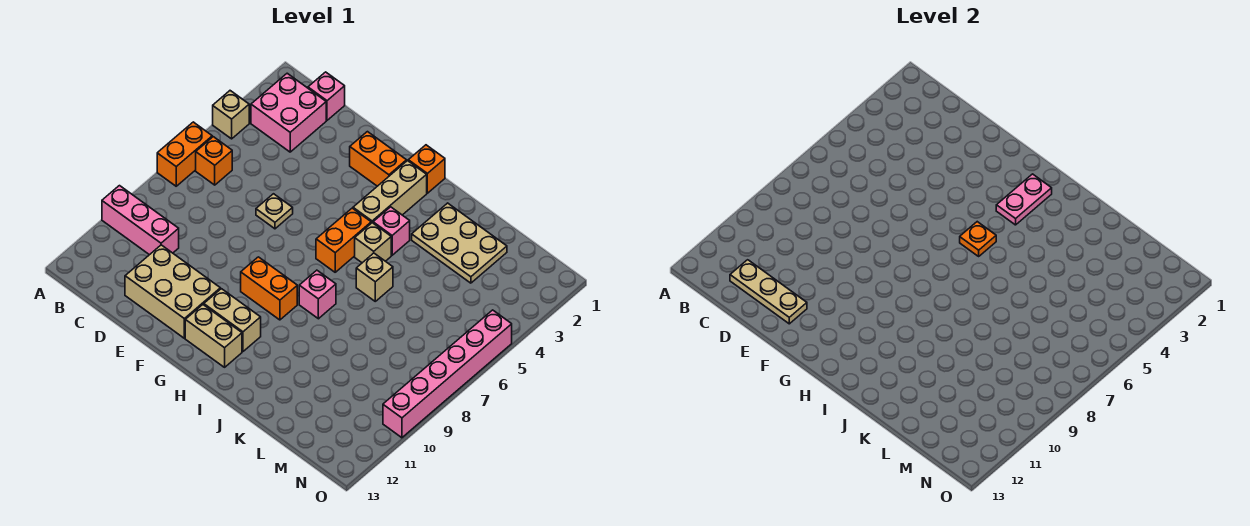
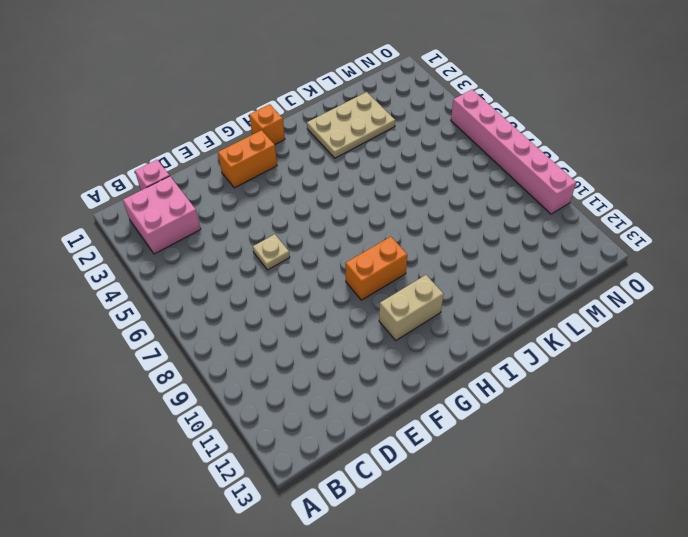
none -> tan 1x1 brick [213,91,249,139]
none -> orange 1x2 brick [157,122,212,186]
none -> pink 1x3 brick [102,186,179,255]

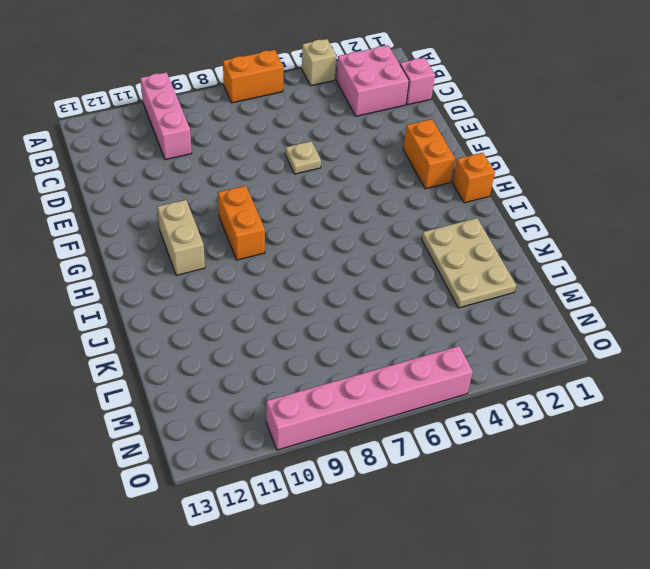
none -> orange 1x1 brick [196,137,232,185]
none -> tan 2x3 brick [125,245,220,338]
none -> tan 1x2 brick [185,305,242,367]

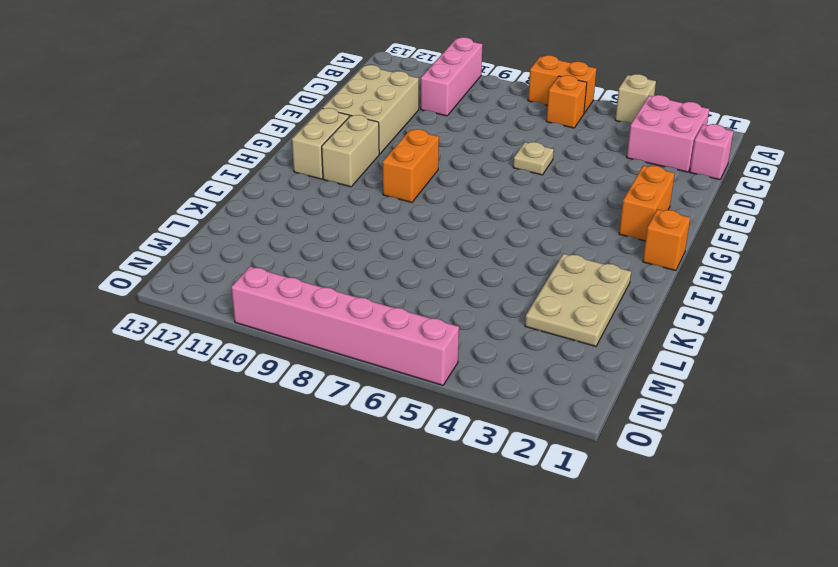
none -> tan 1x3 brick [353,161,427,223]
none -> orange 1x2 brick [316,208,371,272]
none -> pink 1x1 brick [373,207,410,255]

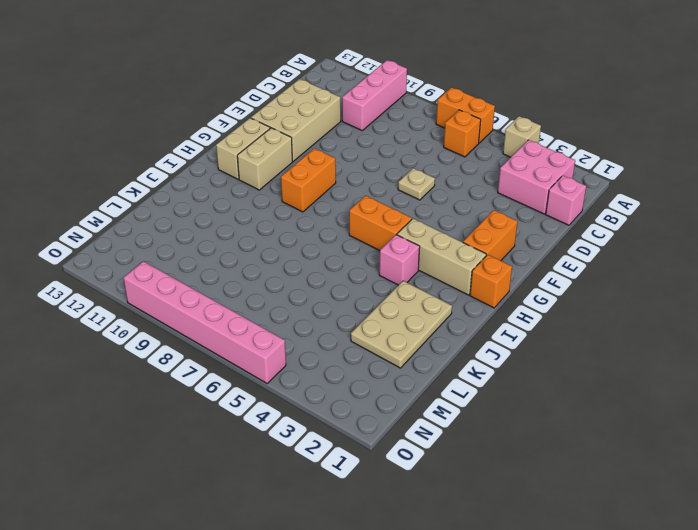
none -> tan 1x1 brick [355,223,391,263]
none -> pink 1x1 brick [299,270,336,319]
none -> tan 1x1 brick [356,253,393,301]

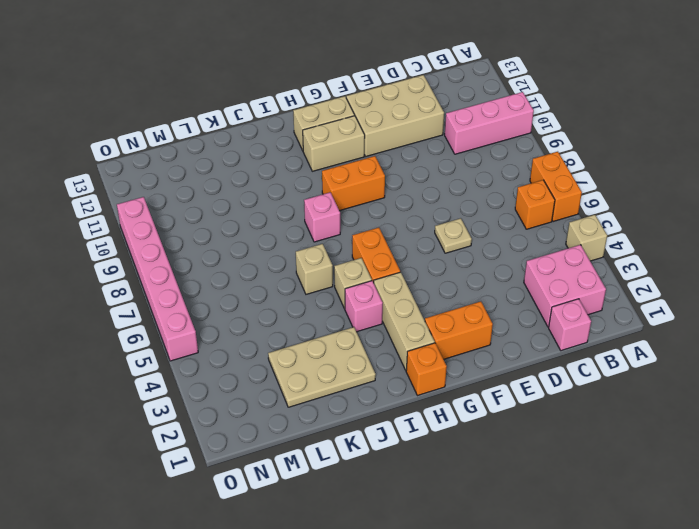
none -> tan 1x3 plate [730,260,807,324]
none -> pink 1x2 plate [996,174,1052,225]
none -> orange 1x1 plate [960,222,996,256]

